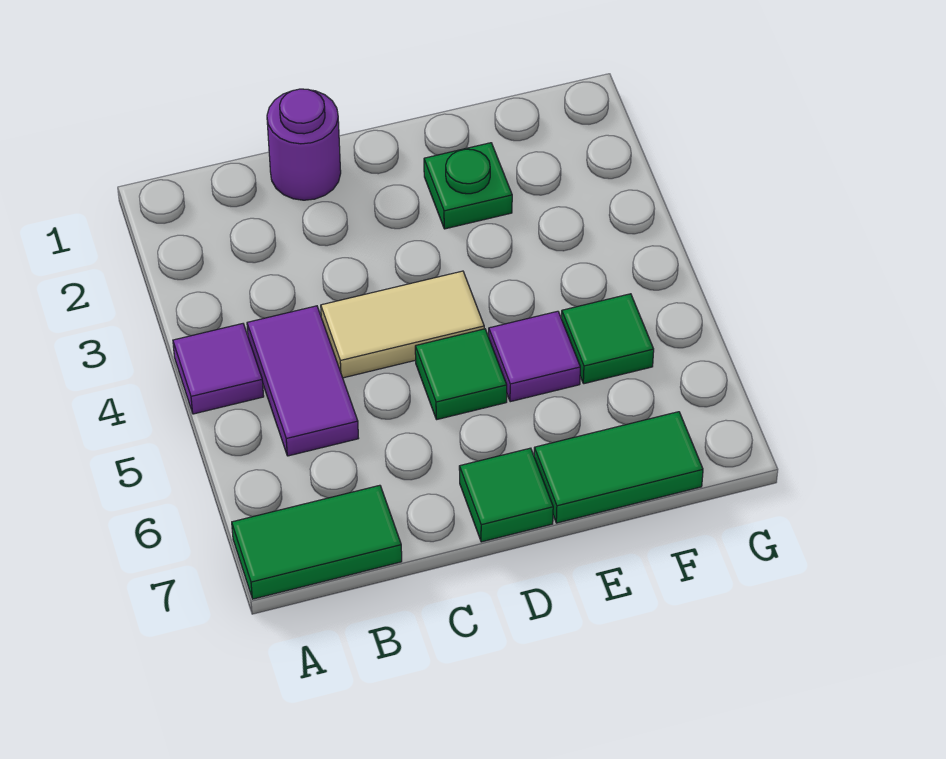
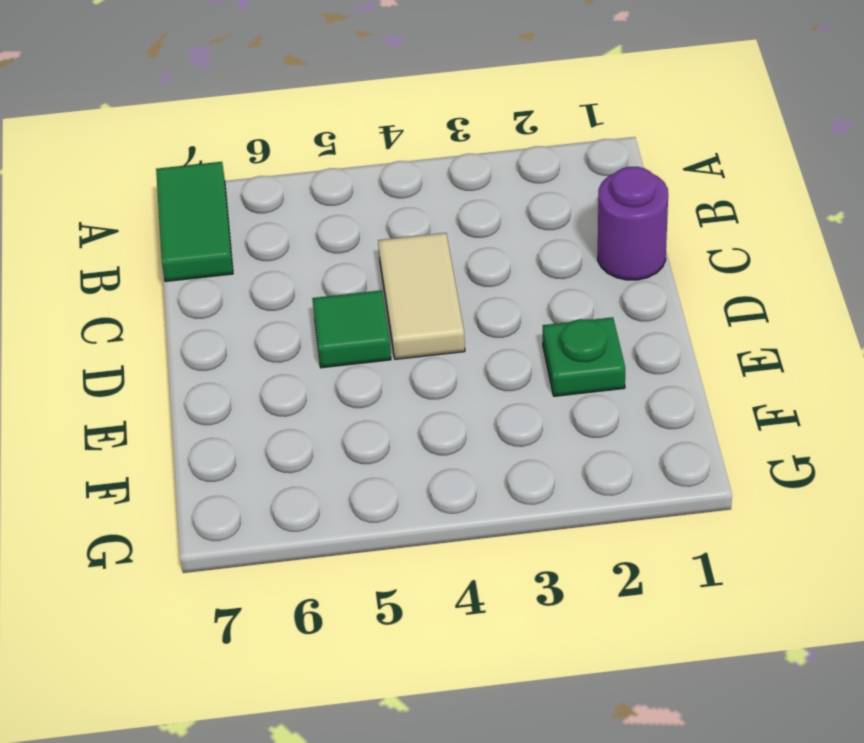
none -> purple 1x1 tile [173,324,264,414]
none -> purple 1x2 tile [247,306,359,456]

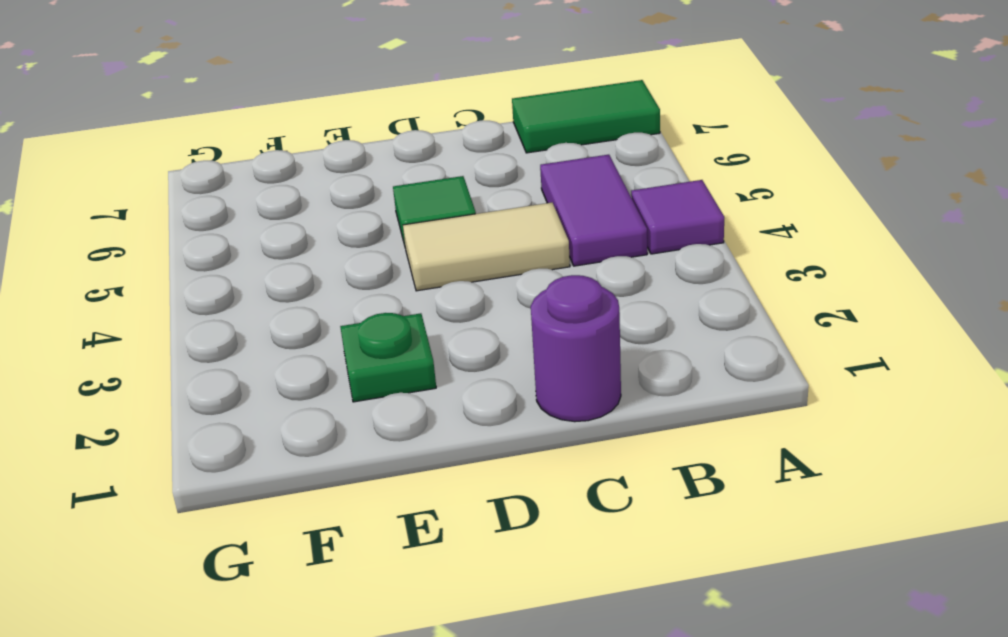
none -> green 1x1 tile [459,448,553,542]
none -> purple 1x1 tile [489,311,580,402]

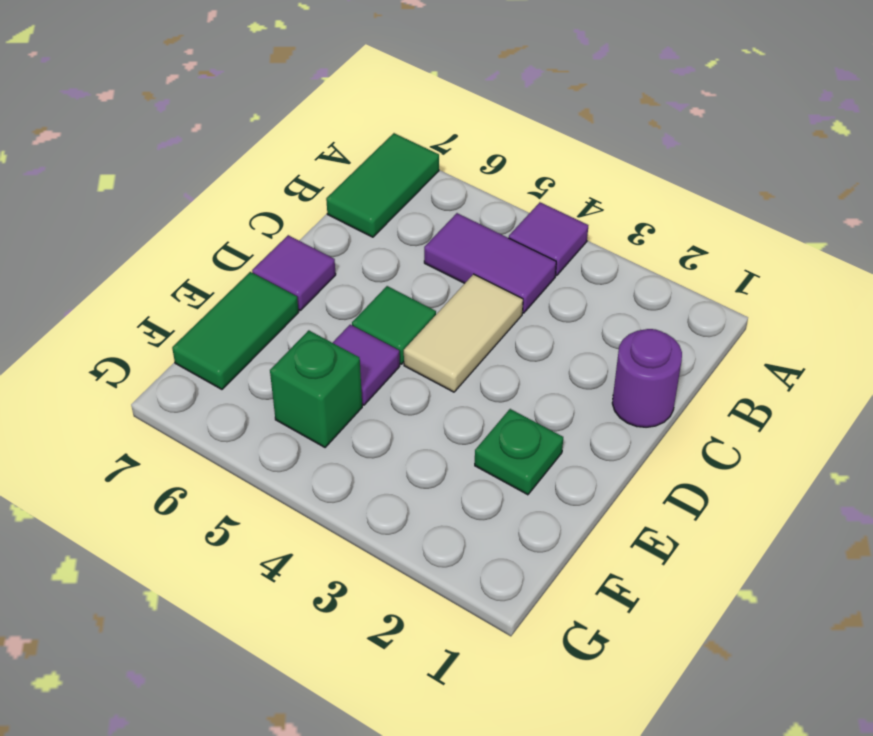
purple 1x1 tile [252,235,336,310] -> green 1x1 tile [459,448,553,542]
green 1x1 brick [270,330,362,447] -> green 1x1 tile [562,294,654,384]

